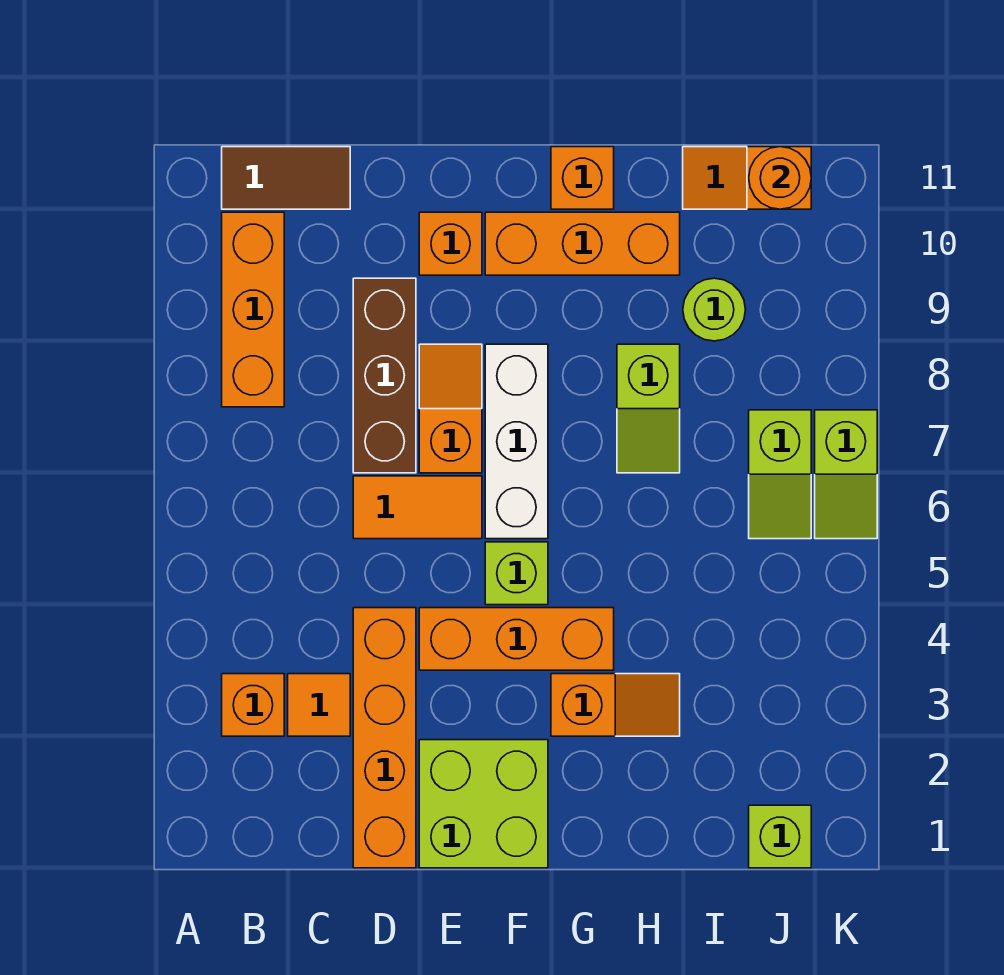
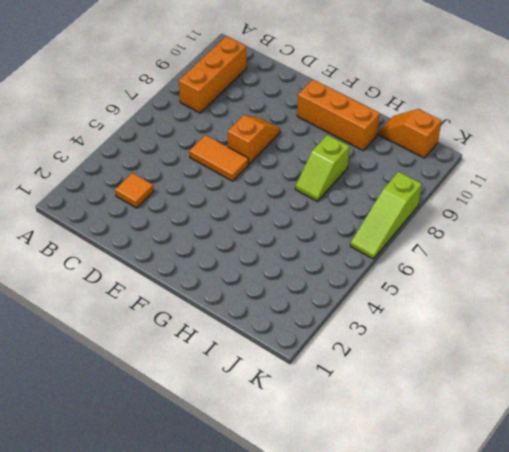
lime 1x3 slope [350,172,422,259] -> lime 1x2 slope [815,410,877,539]
none -> orange 1x1 brick [222,674,284,736]
none -> brown 1x2 tile [222,147,350,209]
none -> orange 1x4 brick [353,608,416,868]

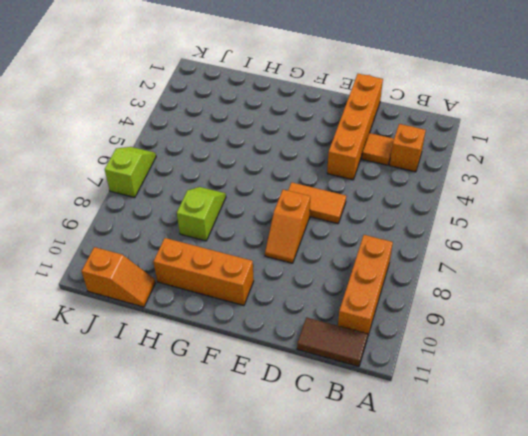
none -> brown 1x3 brick [353,278,416,473]
none -> lime 2x2 brick [419,740,548,868]
none -> orange 1x3 brick [419,608,614,670]

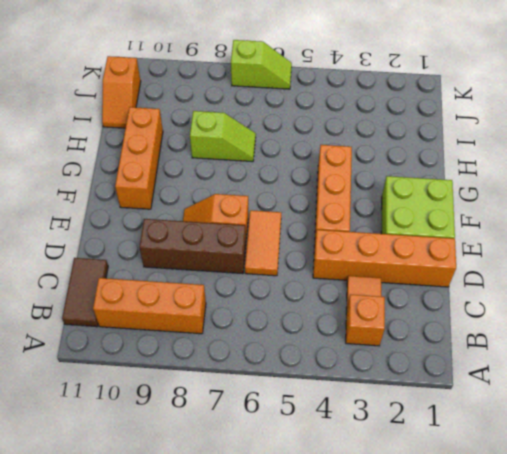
none -> orange 1x1 brick [419,212,482,275]
none -> lime 1x1 brick [485,542,548,605]
none -> white 1x3 brick [485,344,548,539]

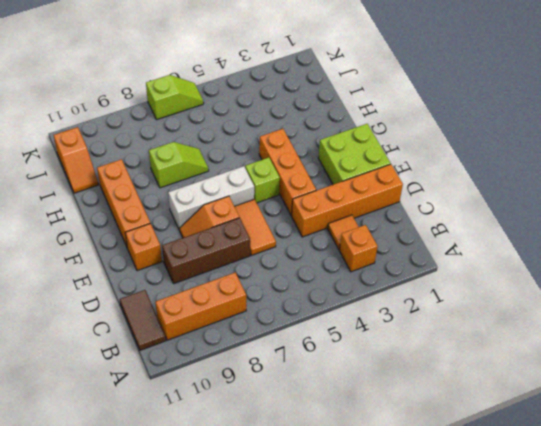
none -> orange 1x2 slope [551,674,680,736]
none -> orange 1x1 brick [551,147,614,209]
none -> lime 1x1 round brick [683,278,746,341]

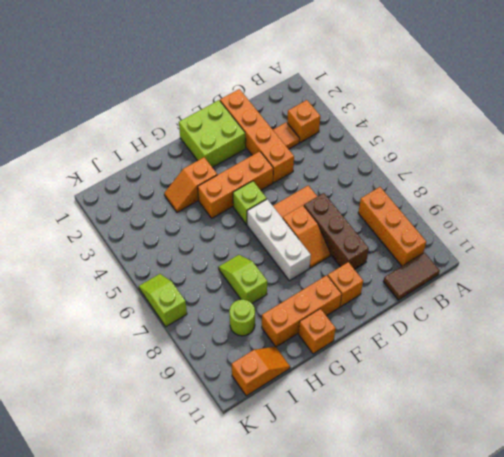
none -> lime 1x1 brick [749,805,811,868]
none -> lime 1x2 slope [749,410,811,539]
none -> orange 1x1 round brick [749,147,811,209]

